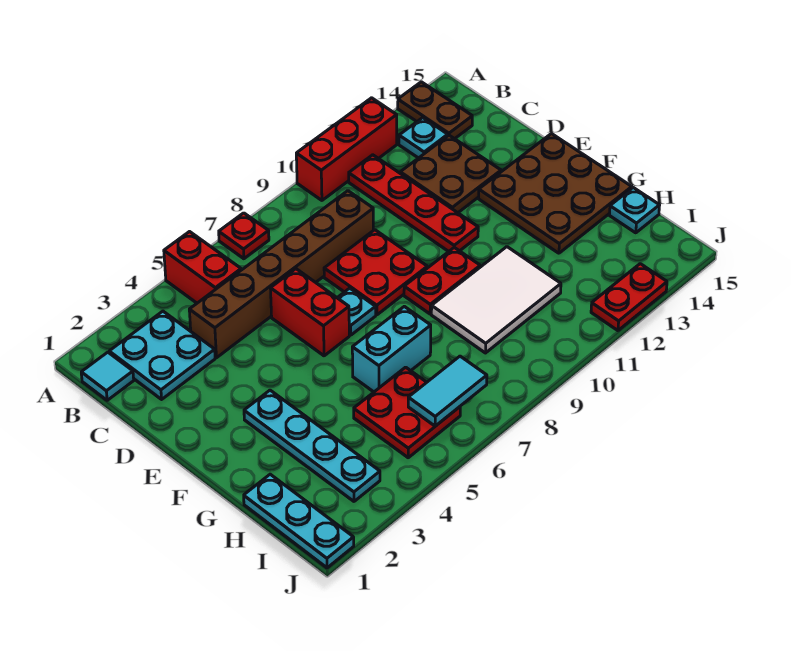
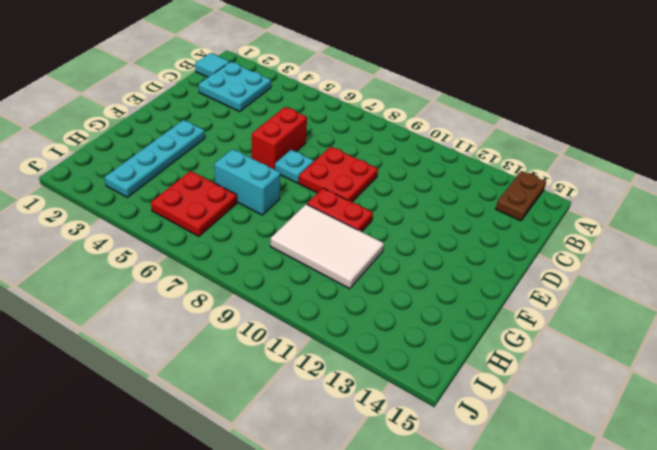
none -> red 1x2 brick [164,232,241,303]
none -> red 1x1 plate [219,213,269,259]
none -> red 1x3 brick [296,98,397,200]

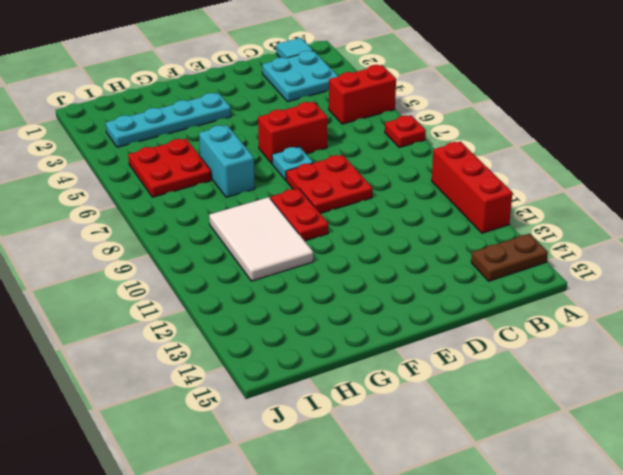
none -> red 1x4 plate [349,155,478,252]
none -> cyan 1x1 plate [399,118,448,158]
none -> brown 1x6 brick [189,191,373,358]

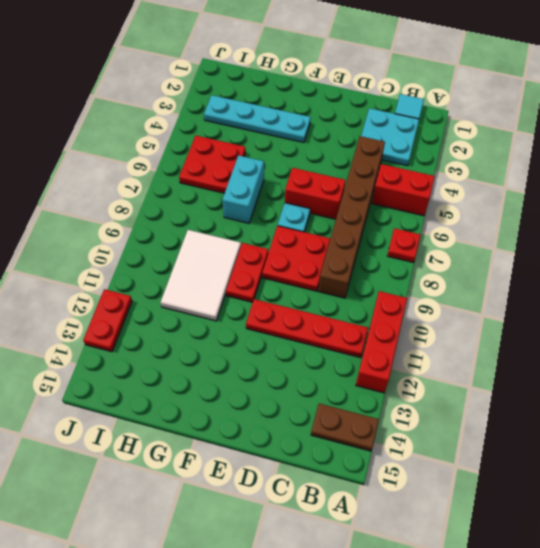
none -> cyan 1x1 plate [399,118,448,158]
none -> brown 2x2 plate [400,135,501,213]
none -> brown 3x3 plate [479,134,632,253]

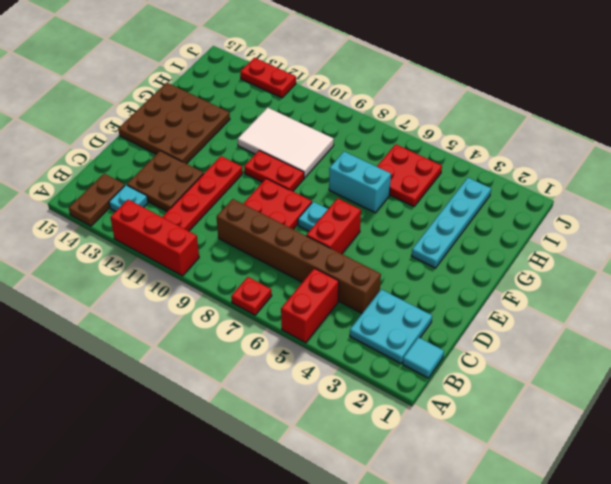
none -> cyan 1x3 plate [244,474,354,568]
none -> cyan 1x1 plate [609,188,660,233]
none -> cyan 1x2 tile [408,356,487,426]

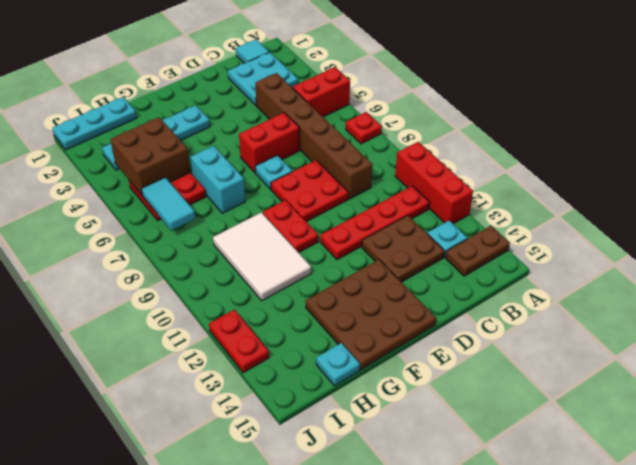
brown 2x2 brick [111,117,190,195] -> none

